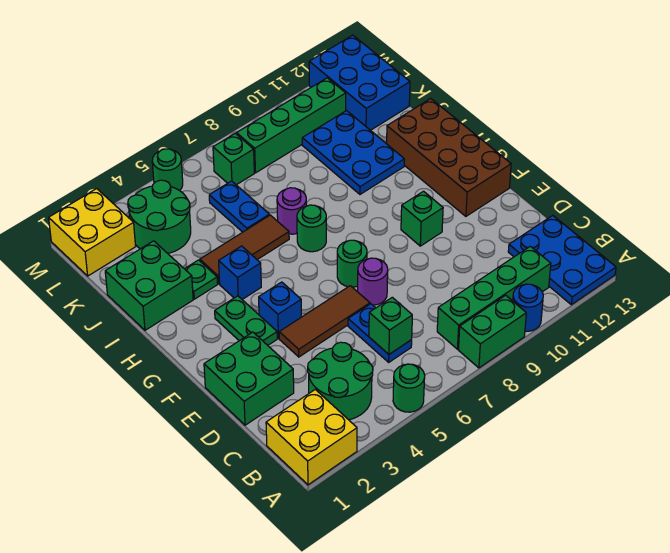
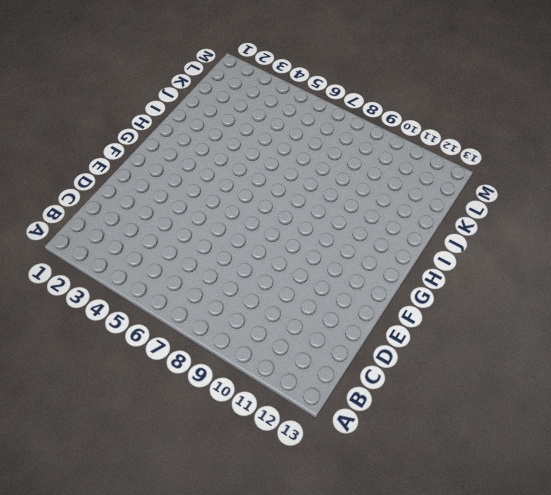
none -> yellow 2x2 brick [266,389,357,485]
none -> green 1x1 round brick [393,364,425,412]
none -> green 1x2 brick [458,295,526,368]
none -> blue 1x1 round brick [513,284,543,331]

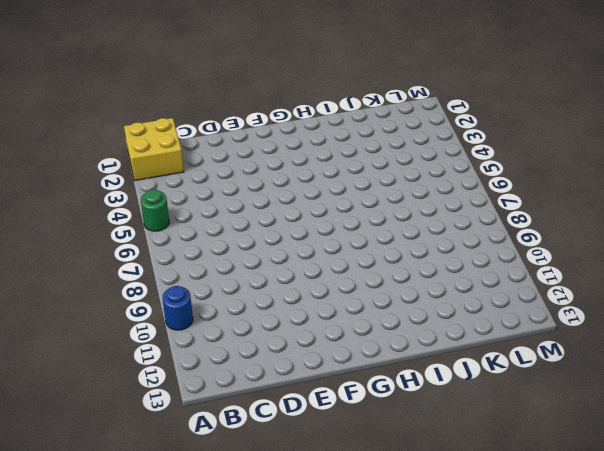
none -> green 1x2 brick [458,295,526,368]
none -> blue 2x3 plate [508,215,616,305]
none -> green 2x2 round brick [308,342,373,420]
none -> green 1x4 brick [437,246,551,349]

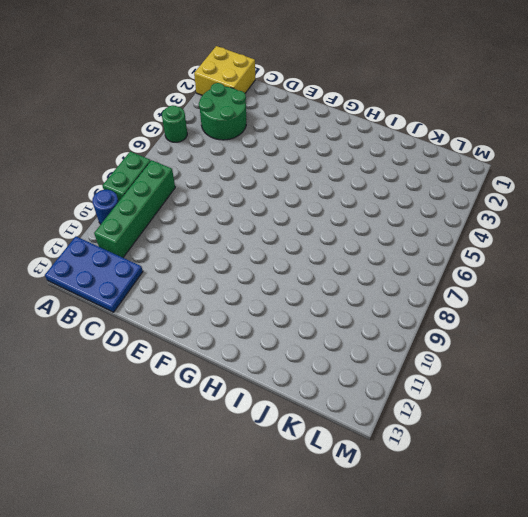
none -> blue 1x2 plate [348,304,412,362]
none -> green 2x2 brick [204,332,294,425]
none -> brown 1x3 tile [279,286,370,357]
none -> purple 1x1 round brick [358,258,388,305]

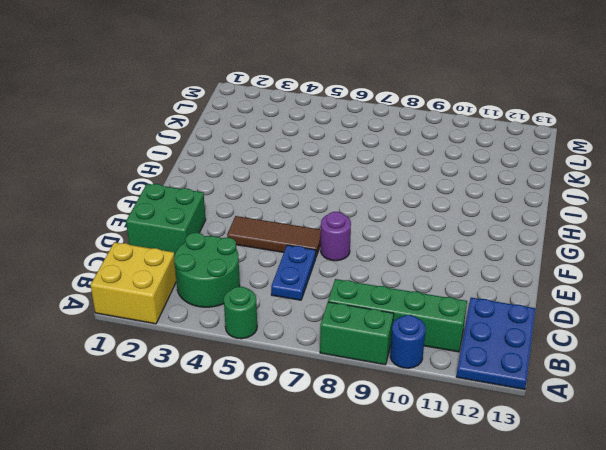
none -> green 1x2 plate [215,296,277,345]
none -> blue 1x1 brick [259,282,301,338]
none -> green 1x1 round brick [337,240,367,287]
none -> green 1x1 brick [401,191,443,246]

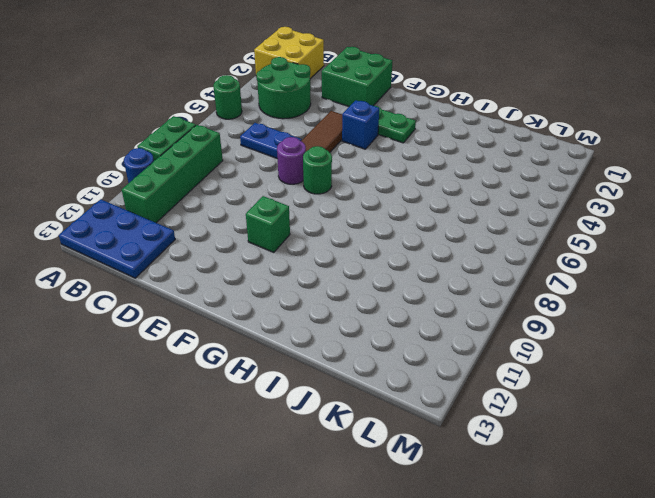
none -> brown 2x4 brick [387,99,511,216]
none -> blue 1x1 brick [219,246,261,299]
none -> green 1x1 round brick [297,205,326,252]
none -> green 2x2 brick [105,241,193,330]

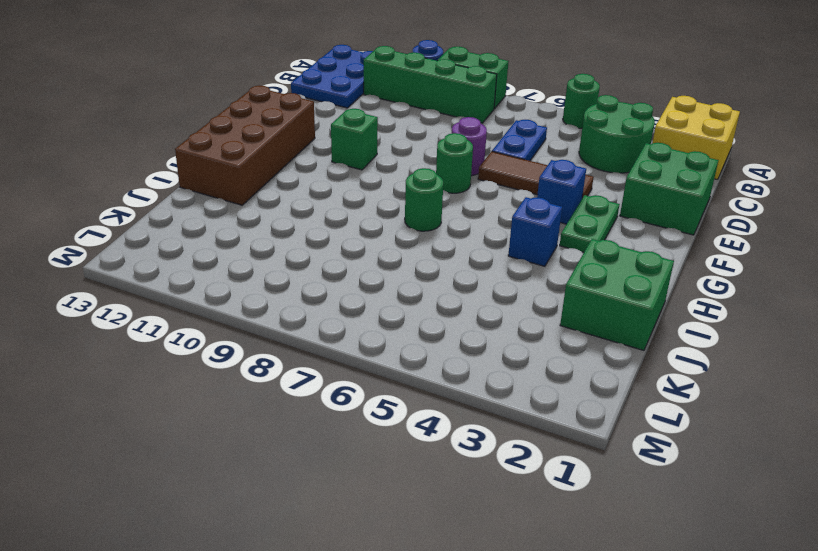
none -> green 1x1 plate [185,260,218,299]
none -> brown 1x3 tile [200,215,289,284]
none -> purple 1x1 round brick [277,188,306,234]
none -> blue 2x3 plate [302,111,404,194]

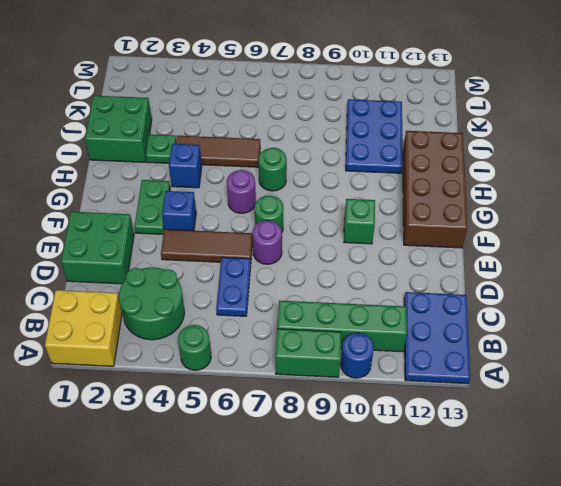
purple 1x1 round brick [227,170,256,213] -> purple 1x1 round brick moved to [277,188,306,234]
none -> blue 1x2 plate [209,181,269,232]
none -> green 2x2 round brick [128,180,191,253]
none -> blue 2x3 brick [309,35,410,130]
none -> yellow 2x2 brick [49,189,136,276]

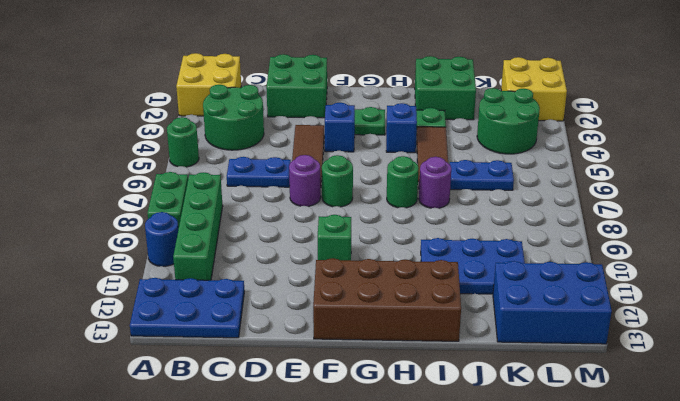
none -> green 1x1 brick [213,133,254,185]
none -> green 1x4 brick [237,78,346,173]
none -> green 1x1 round brick [152,149,183,191]
none -> green 1x1 brick [369,297,412,354]

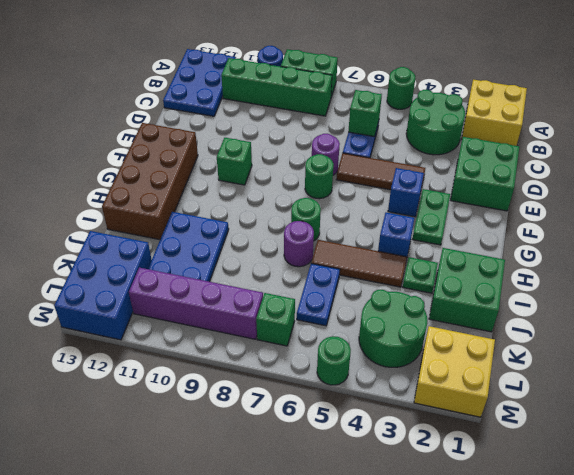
purple 1x4 brick [129,268,263,339] -> green 1x4 brick [237,78,346,173]

